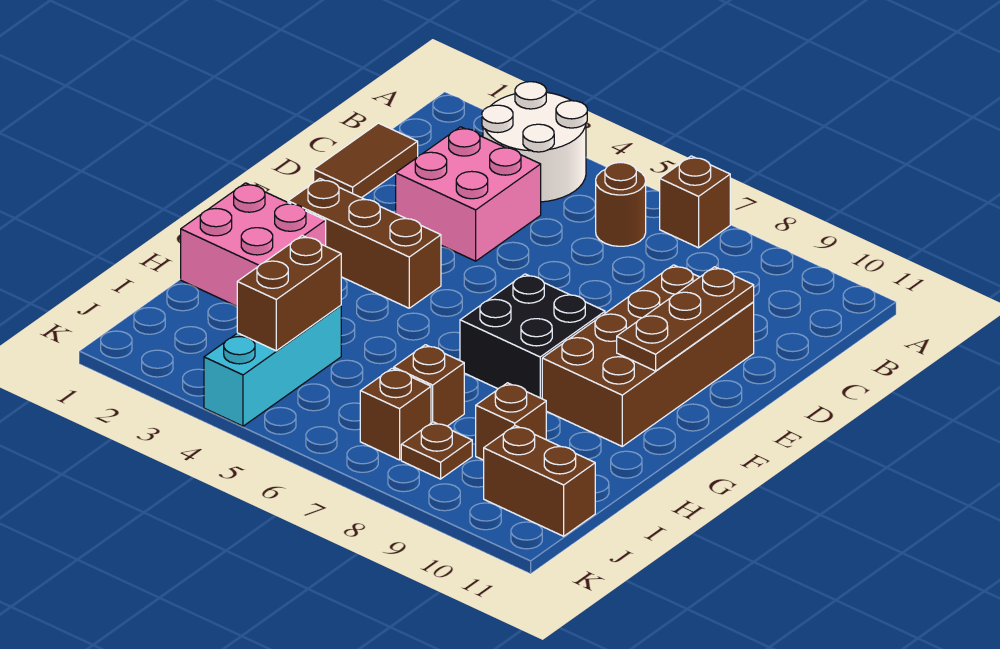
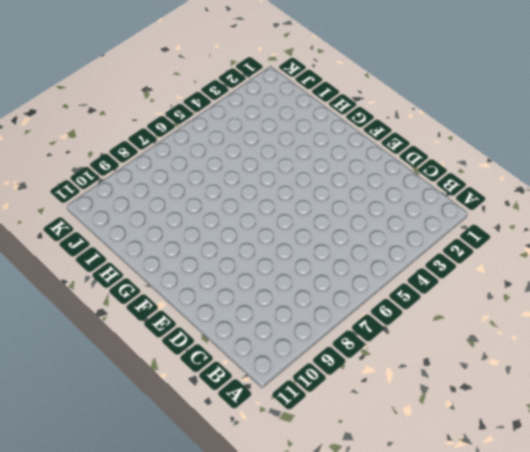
none -> white 2x2 round brick [482,82,587,202]
none -> brown 1x1 brick [660,156,730,248]
none -> brown 1x1 round brick [596,162,646,246]

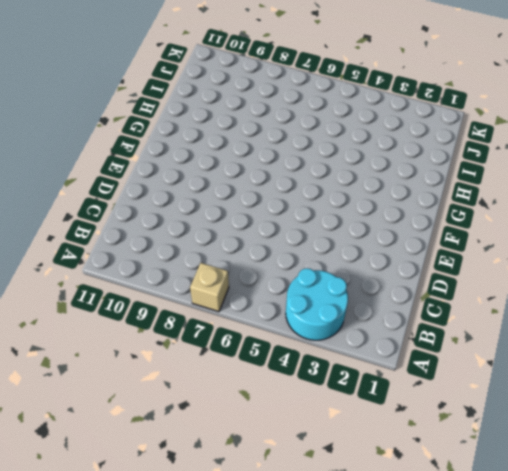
cyan 2x2 round brick [286,268,348,340] -> white 2x2 round brick [482,82,587,202]
tan 1x1 brick [190,263,229,312] -> brown 1x1 brick [660,156,730,248]
none -> brown 1x1 round brick [596,162,646,246]
none -> brown 1x2 tile [314,123,418,198]
none -> pink 2x2 brick [396,127,541,261]

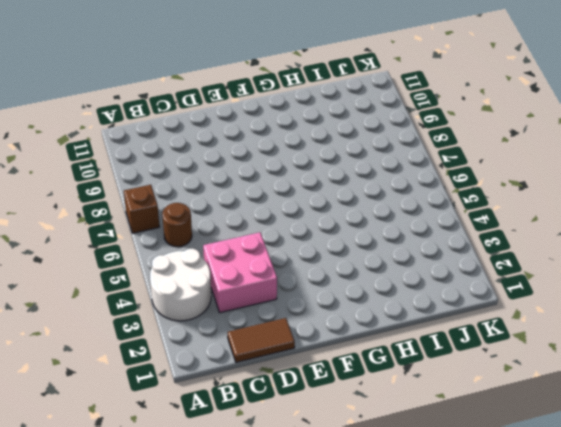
none -> brown 2x4 brick [542,265,754,446]
none -> brown 1x3 brick [288,179,441,308]
none -> black 2x2 brick [460,274,605,399]

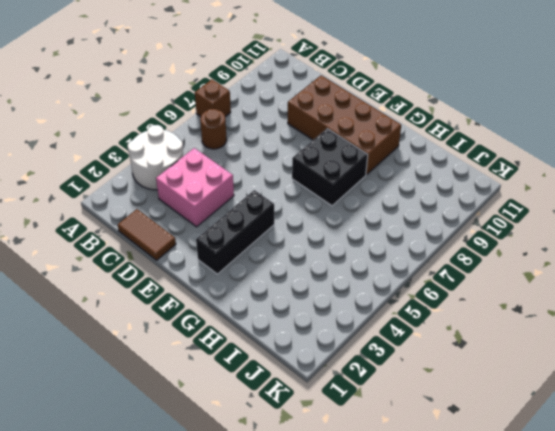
black 1x3 brick [196,190,274,274] -> brown 1x3 brick [288,179,441,308]
none -> pink 2x2 brick [181,183,326,306]
none -> cyan 1x3 brick [204,305,341,426]
none -> brown 1x1 brick [394,345,464,426]

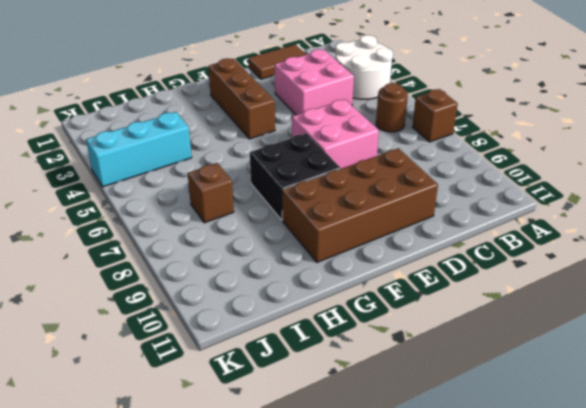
pink 2x2 brick [292,100,379,169] -> pink 2x2 brick moved to [181,183,326,306]
none -> brown 1x1 brick [476,383,546,460]
none -> brown 1x1 brick [360,368,431,460]
none -> brown 1x1 plate [401,422,472,479]

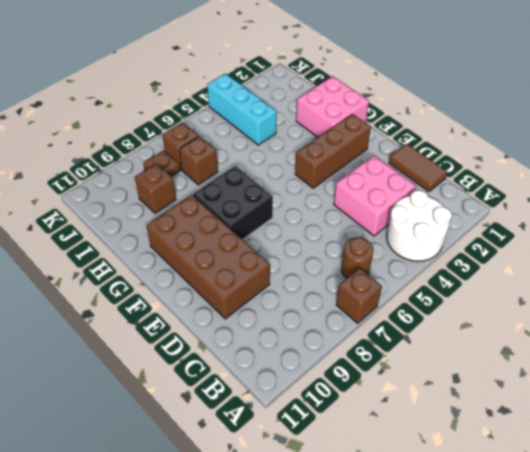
none -> brown 1x2 brick [484,426,595,536]
none -> brown 1x3 plate [617,267,754,371]
none -> brown 1x2 brick [237,236,341,351]

